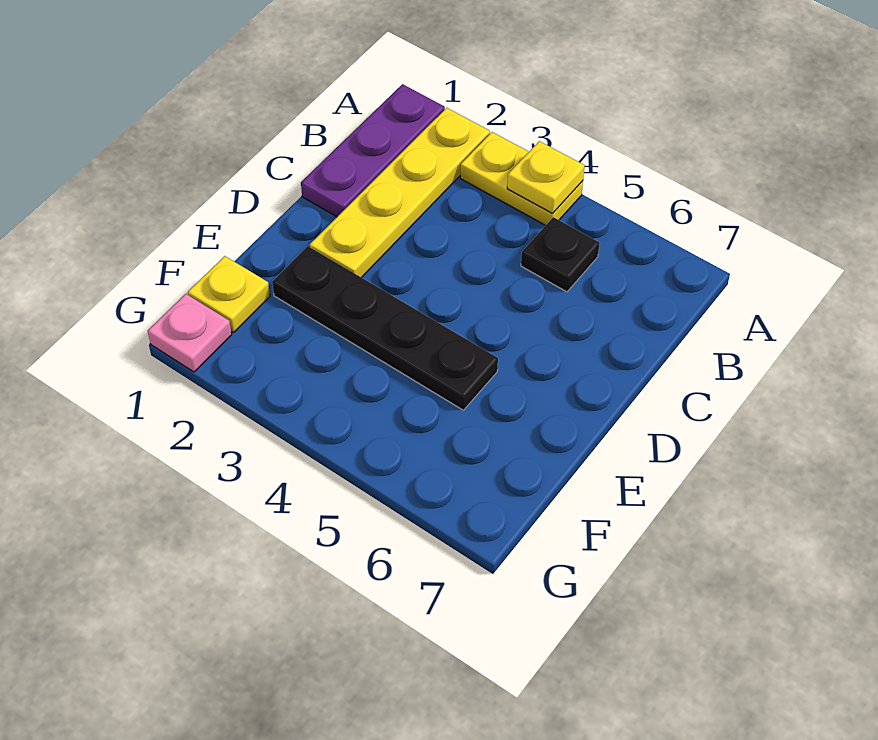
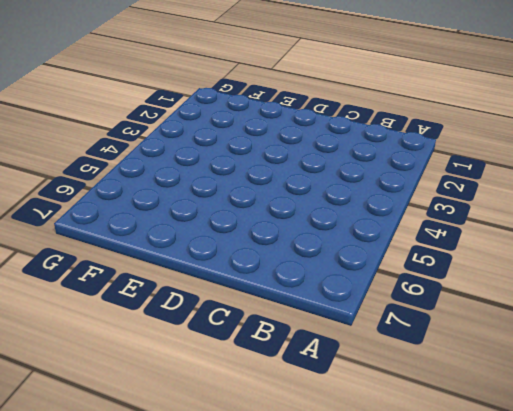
none -> purple 1x3 plate [301,84,445,217]
none -> yellow 1x4 plate [310,108,490,278]

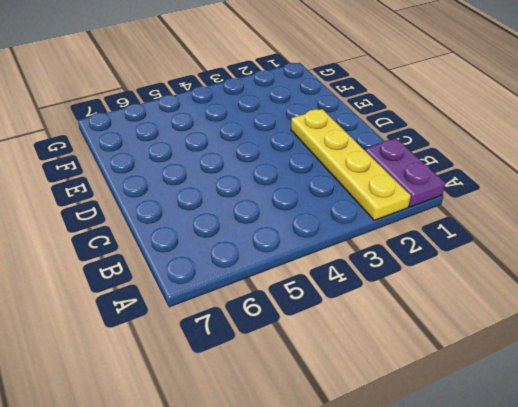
purple 1x2 plate [365,139,445,207] -> purple 1x3 plate [301,84,445,217]
none -> yellow 1x2 plate [460,132,583,225]
none -> black 1x1 plate [521,217,599,292]

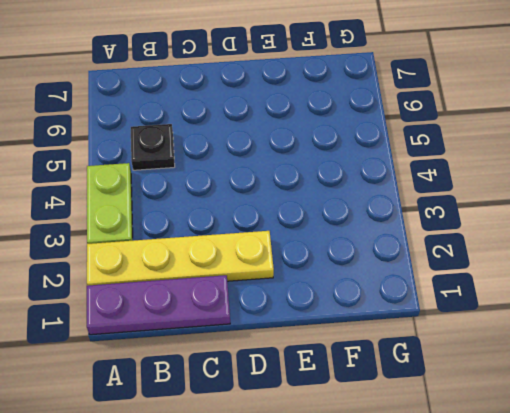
lime 1x2 plate [87,163,133,244] -> yellow 1x2 plate [460,132,583,225]
none -> black 1x4 plate [272,246,498,410]
none -> yellow 1x1 plate [188,256,270,332]

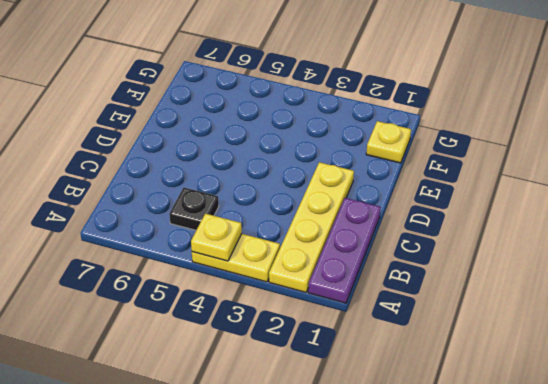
none -> black 1x4 plate [272,246,498,410]
none -> pink 1x1 plate [148,294,232,372]

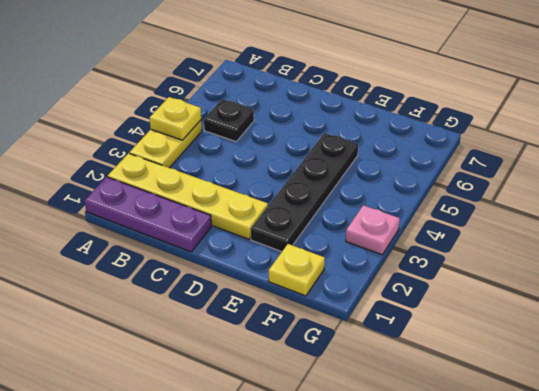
pink 1x1 plate [346,205,400,255] -> pink 1x1 plate moved to [148,294,232,372]

